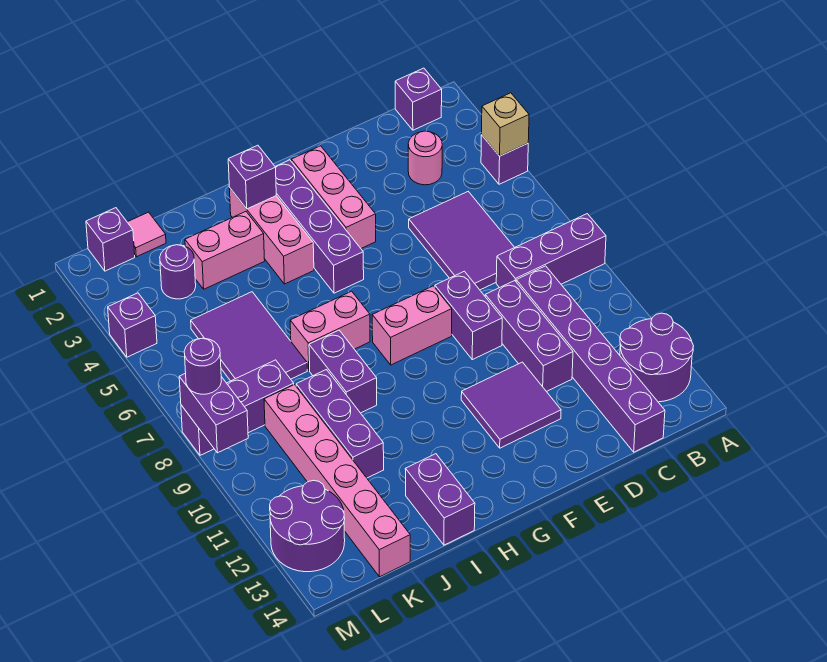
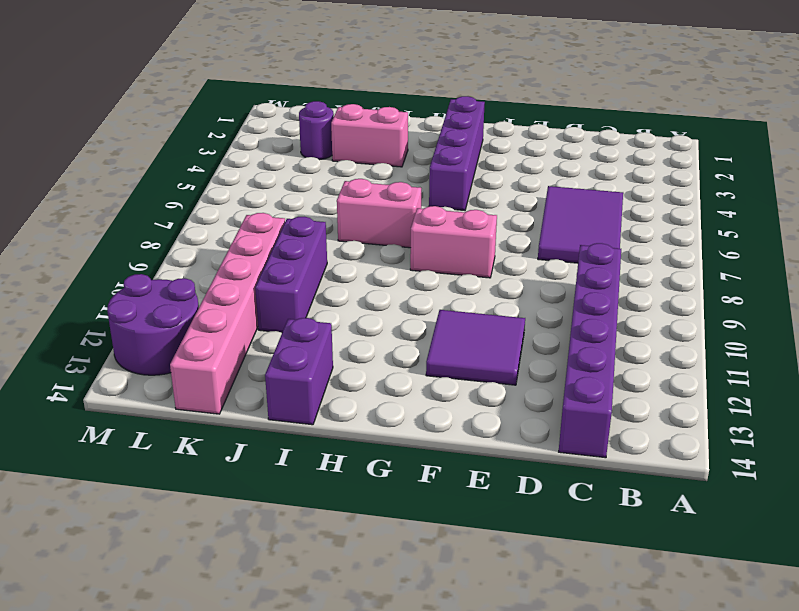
none -> purple 1x1 brick [481,135,528,184]
none -> purple 1x3 brick [496,214,606,288]
none -> purple 2x2 round brick [620,313,693,402]
none -> purple 1x1 brick [395,68,442,130]

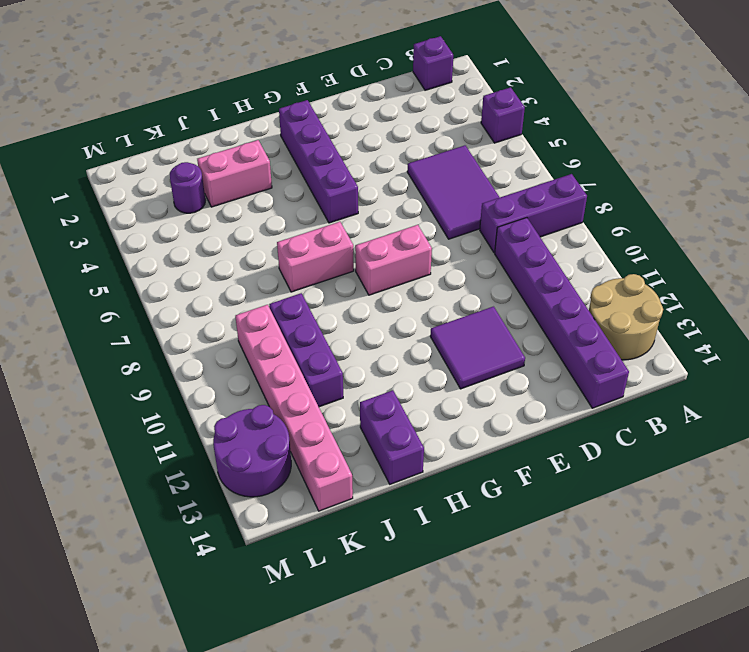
tan 2x2 round brick [589,274,663,360] -> purple 2x2 round brick [620,313,693,402]
none -> pink 1x1 round brick [408,131,442,185]
none -> purple 1x3 brick [485,281,573,392]
none -> purple 1x2 brick [435,271,502,360]
none -> pink 1x3 brick [291,146,376,248]

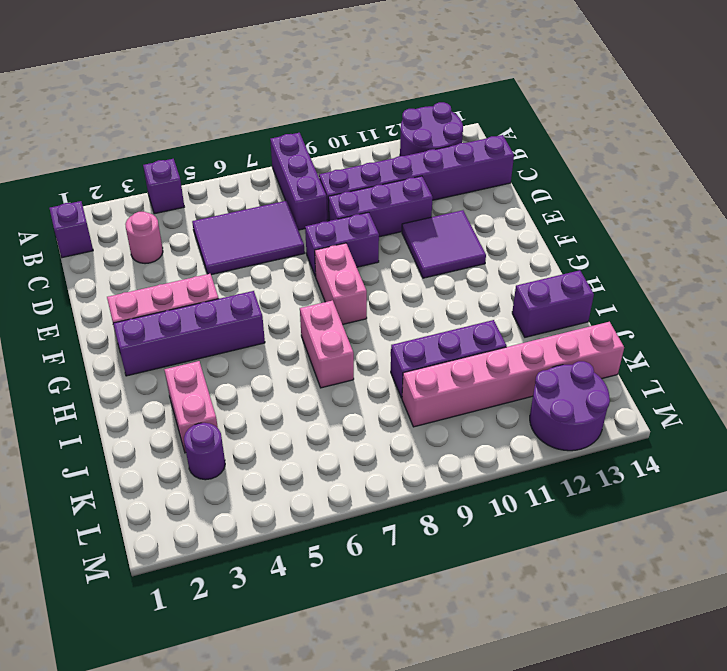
none -> pink 1x3 brick [230,188,314,284]
none -> purple 1x2 brick [309,330,377,413]
none -> purple 2x3 tile [191,292,307,381]
none -> pink 1x1 tile [127,212,166,257]

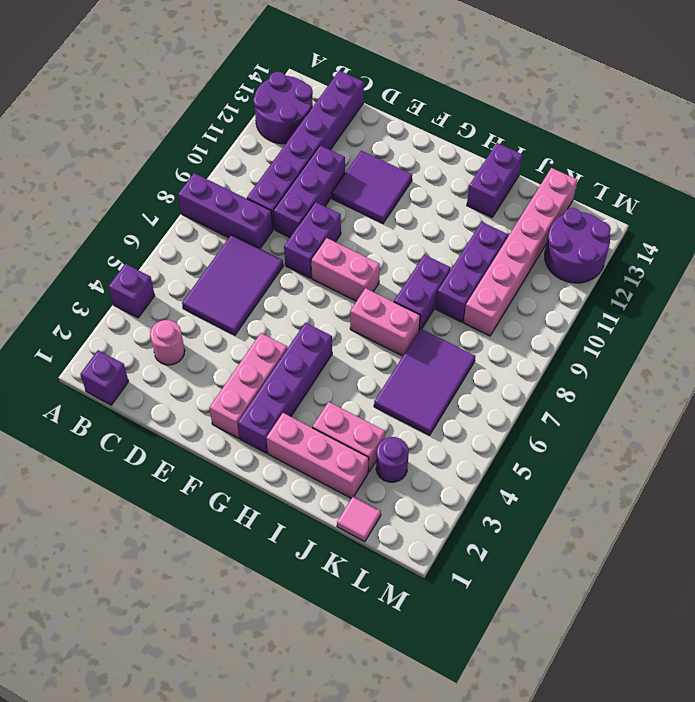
pink 1x3 brick [266,413,369,498] -> pink 1x3 brick turned to [230,188,314,284]
none -> purple 1x3 brick [181,360,294,455]
none -> purple 1x1 brick [86,208,135,271]
none -> purple 1x1 brick [108,293,157,357]
none -> tan 1x1 brick [482,93,529,156]

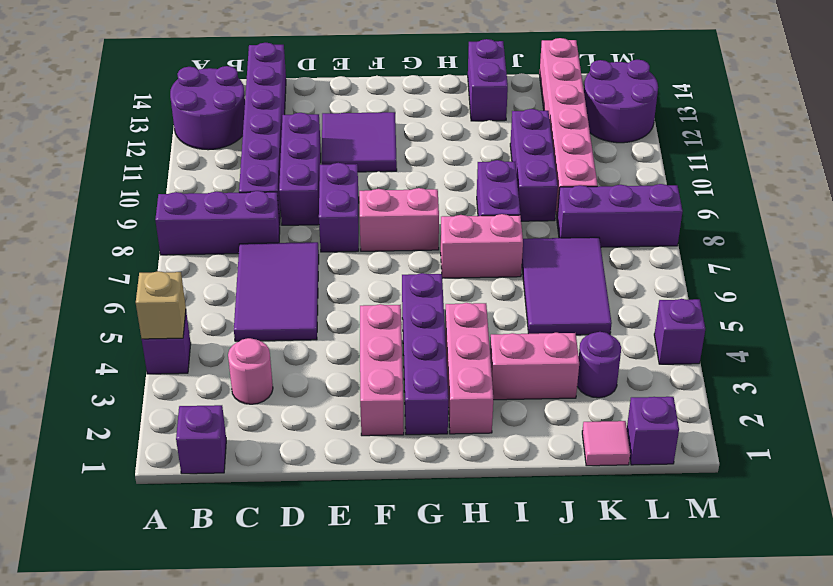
none -> purple 1x1 brick [228,145,276,209]
none -> purple 1x2 brick [179,373,248,453]
none -> purple 1x1 round brick [184,338,221,394]

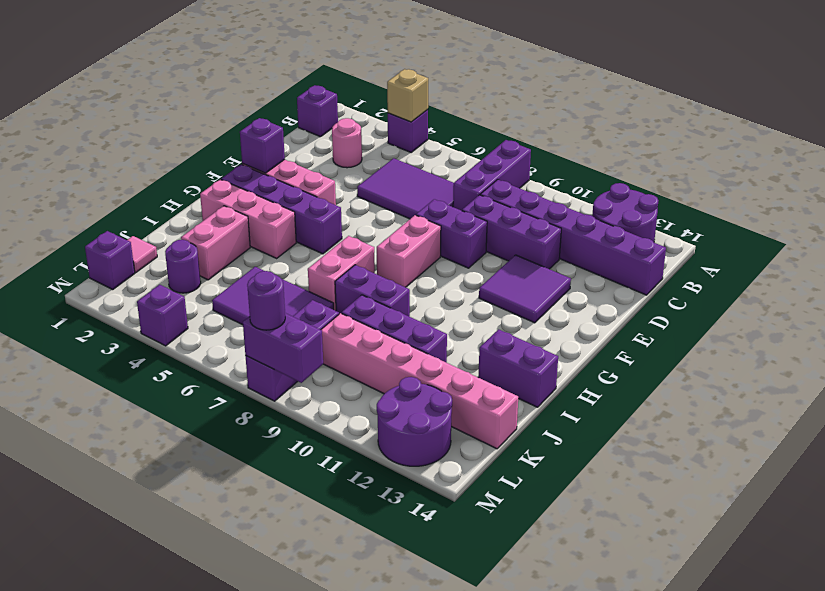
purple 1x1 brick [240,118,285,173] -> purple 1x1 brick moved to [228,145,276,209]

